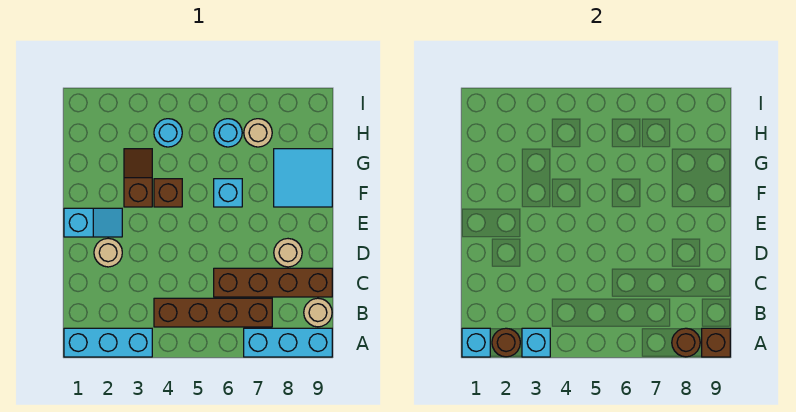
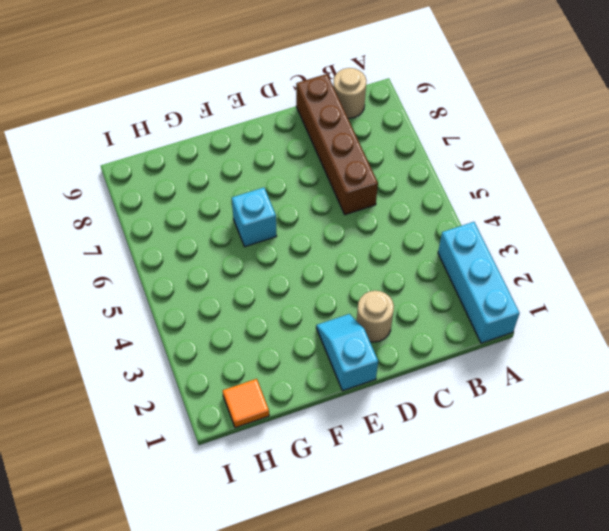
orange 1x1 tile [223,379,269,428] -> none
none -> cyan 1x3 brick [244,328,332,357]
none -> brown 1x4 brick [154,298,272,327]
none -> tan 1x1 round brick [274,239,302,267]

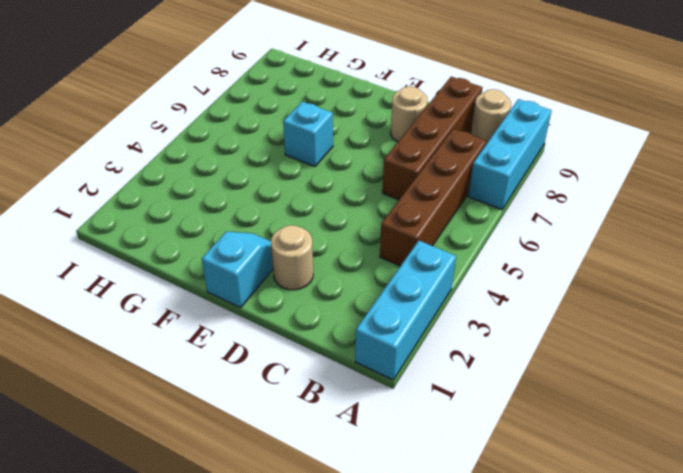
none -> brown 1x2 slope [124,149,152,207]
none -> brown 1x1 brick [154,179,182,207]
none -> cyan 2x2 tile [274,149,332,207]

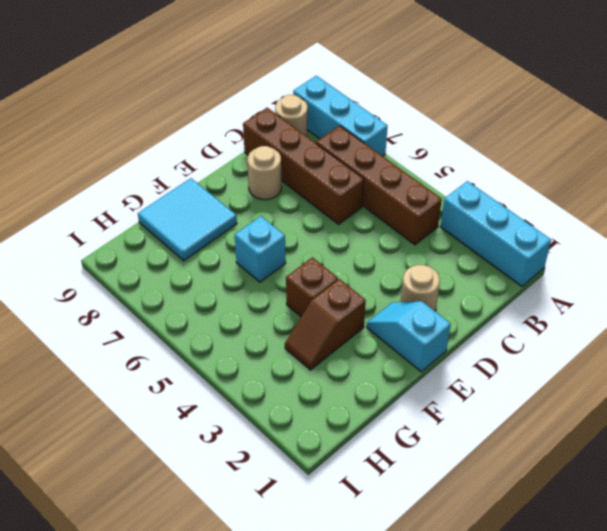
none -> cyan 1x1 round brick [154,119,182,147]
none -> cyan 1x1 round brick [214,119,242,147]
none -> tan 1x1 round brick [244,119,272,147]

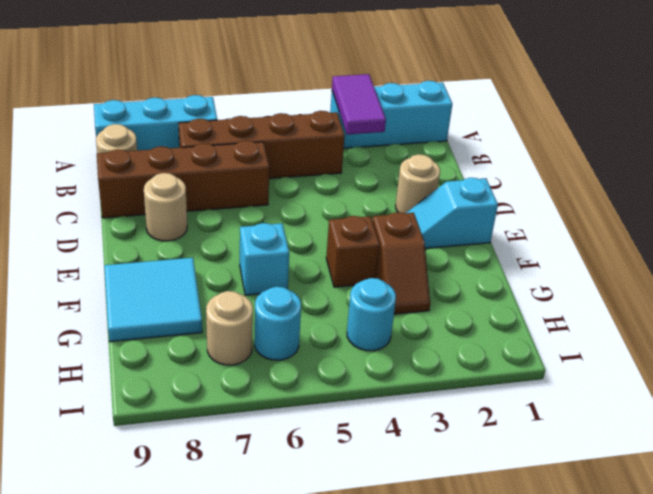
purple 1x2 tile [332,74,386,134] -> cyan 1x1 brick [522,328,550,357]
none -> cyan 1x1 brick [462,328,490,357]
none -> brown 1x1 round brick [492,328,520,357]
none -> brown 1x1 round brick [672,328,700,357]

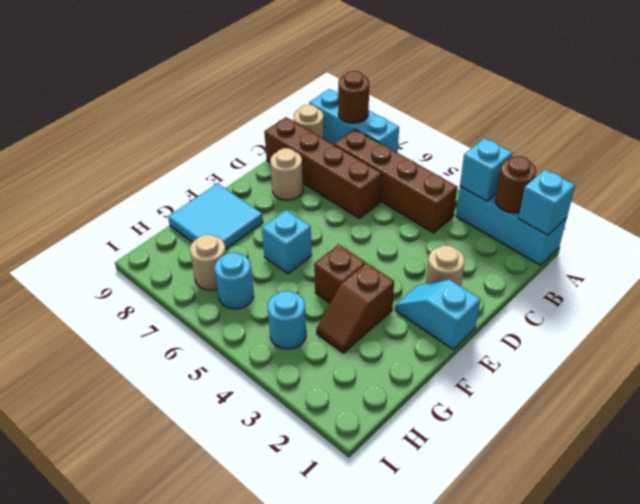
none -> brown 1x1 brick [702,328,730,357]

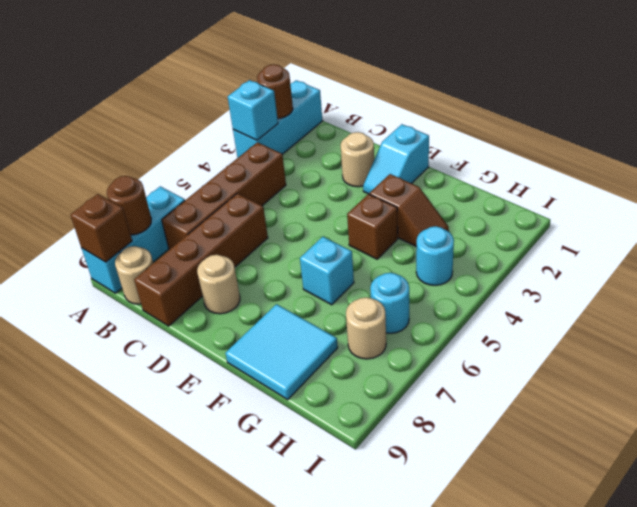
none -> cyan 1x1 brick [462,328,490,357]

